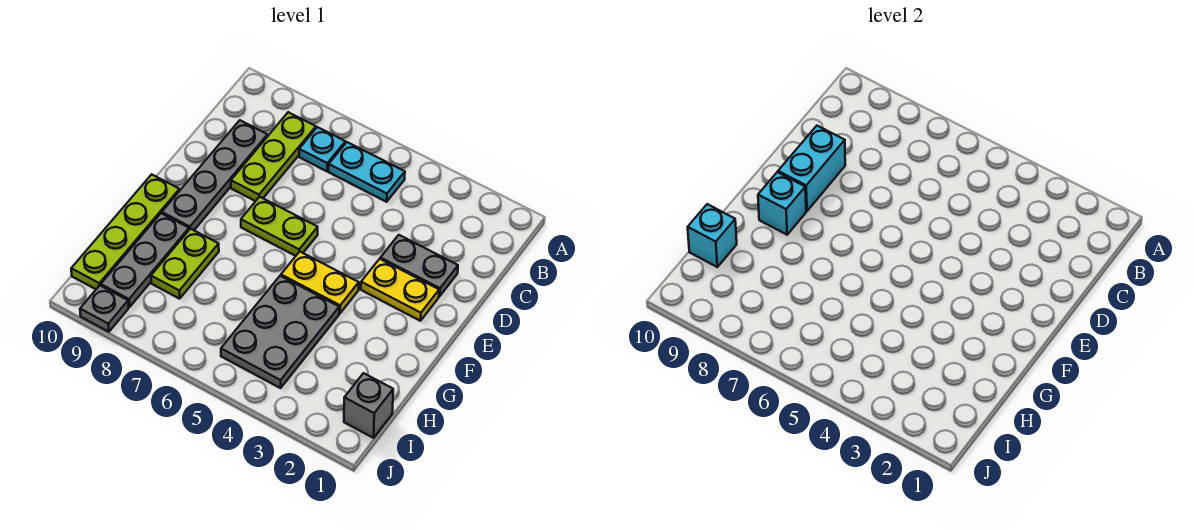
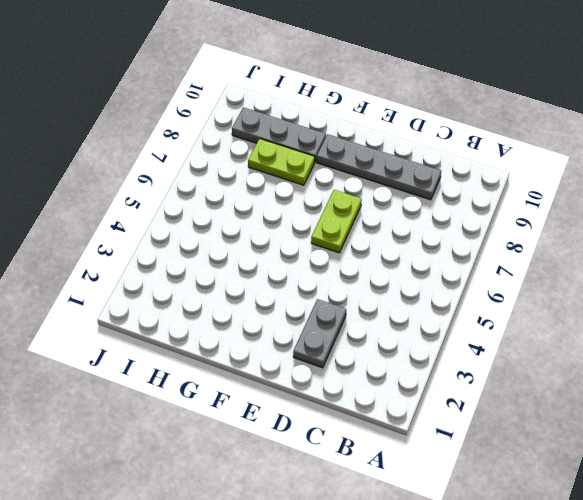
none -> cyan 1x2 plate [329,142,405,202]
none -> cyan 1x1 plate [299,127,345,171]
none -> lime 1x3 plate [231,112,316,201]

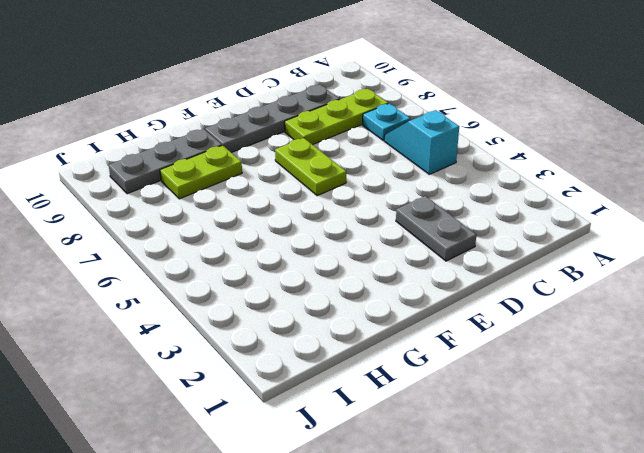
cyan 1x2 slope [384,110,459,174] -> cyan 1x2 plate [329,142,405,202]
none -> yellow 1x2 plate [361,259,439,321]
none -> yellow 1x2 plate [281,252,359,313]
none -> lime 1x4 plate [71,174,180,289]

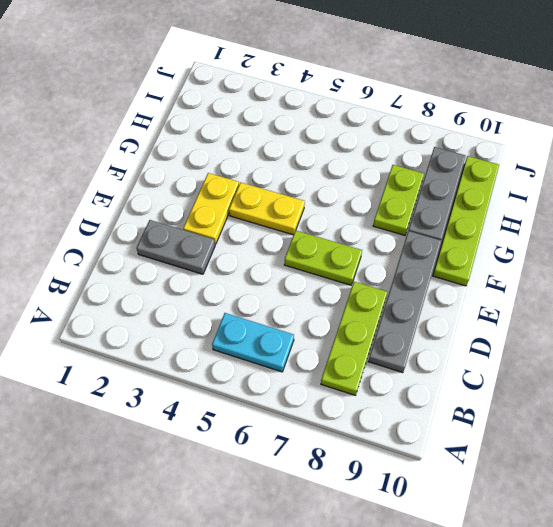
yellow 1x2 plate [183,173,239,244] -> yellow 1x2 plate turned to [361,259,439,321]
none -> cyan 1x1 plate [299,127,345,171]
none -> grey 2x3 plate [221,276,339,388]
none -> grey 1x1 brick [344,373,393,438]

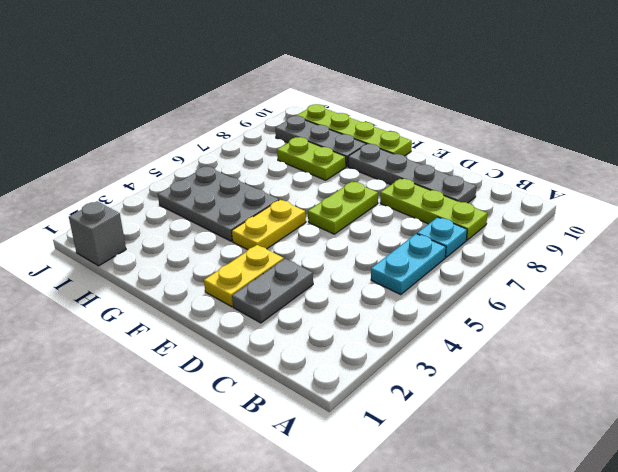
none -> grey 1x1 plate [80,286,129,332]
none -> cyan 1x2 brick [778,126,845,211]
none -> cyan 1x1 brick [758,172,806,235]

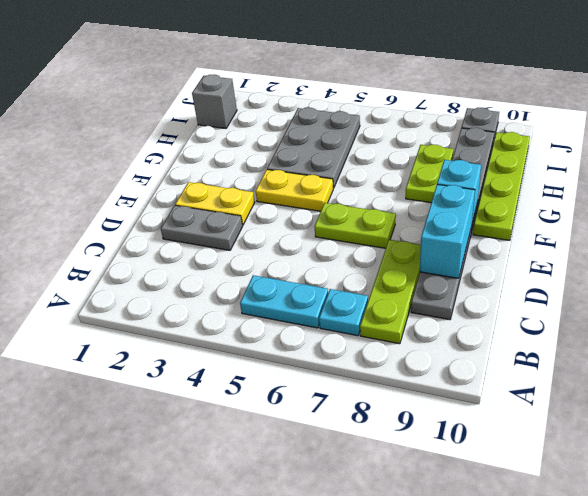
none -> cyan 1x1 brick [688,204,737,267]

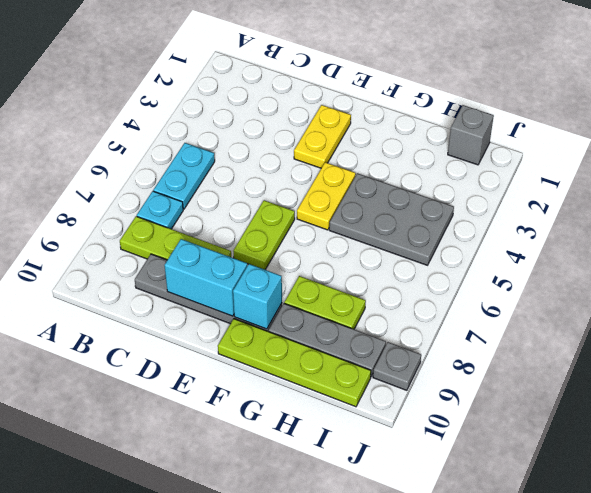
none -> grey 1x2 plate [380,235,458,296]
none -> cyan 1x1 brick [688,204,737,267]

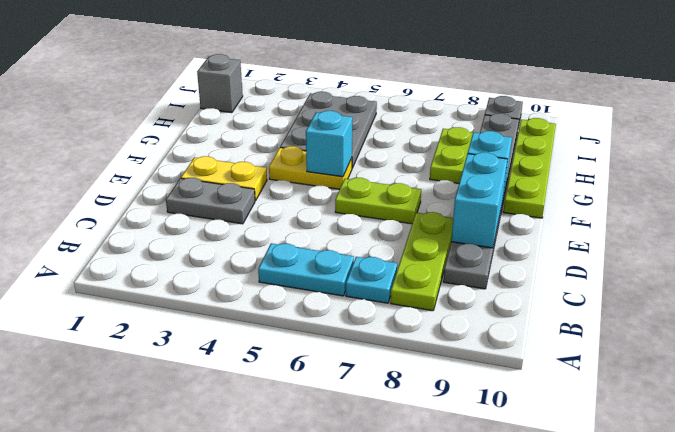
cyan 1x1 brick [306,111,352,177] -> cyan 1x1 brick moved to [688,204,737,267]

